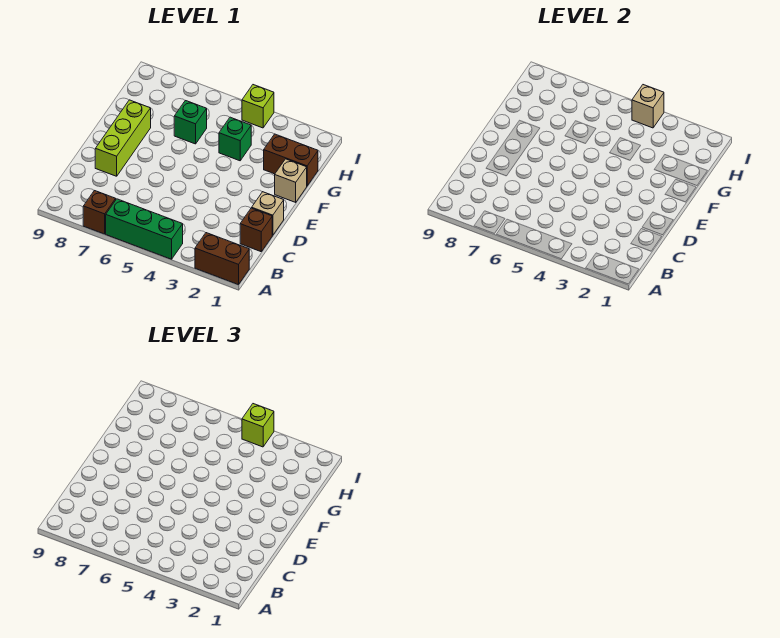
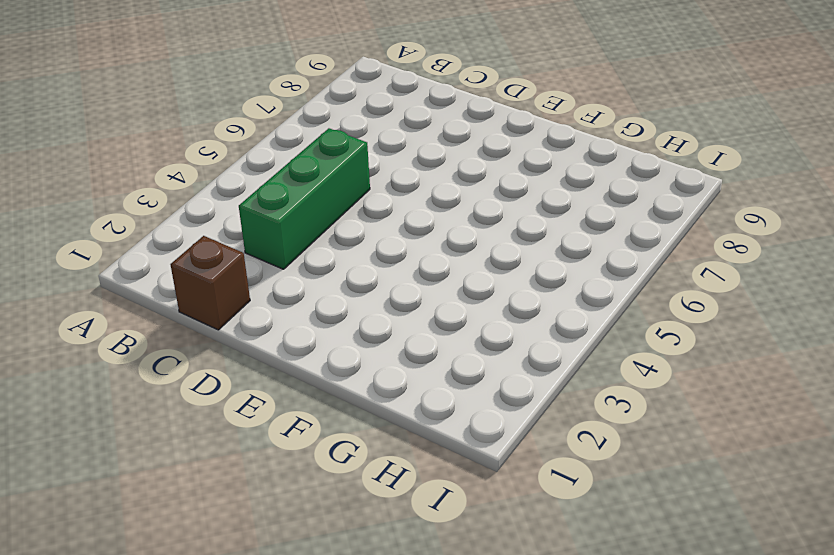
green 1x3 brick [239,128,370,269] -> green 1x3 brick moved to [106,199,183,259]
none -> brown 1x2 brick [195,233,249,285]
none -> brown 1x1 brick [83,191,116,234]
none -> tan 1x1 brick [252,192,284,235]

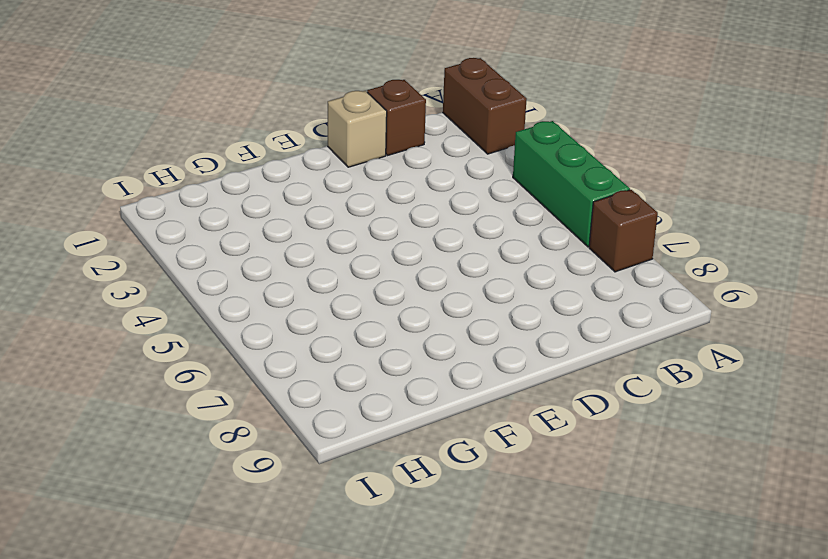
none -> lime 1x3 brick [95,100,151,176]
none -> tan 1x1 brick [275,159,307,202]
none -> brown 1x2 brick [264,134,318,186]

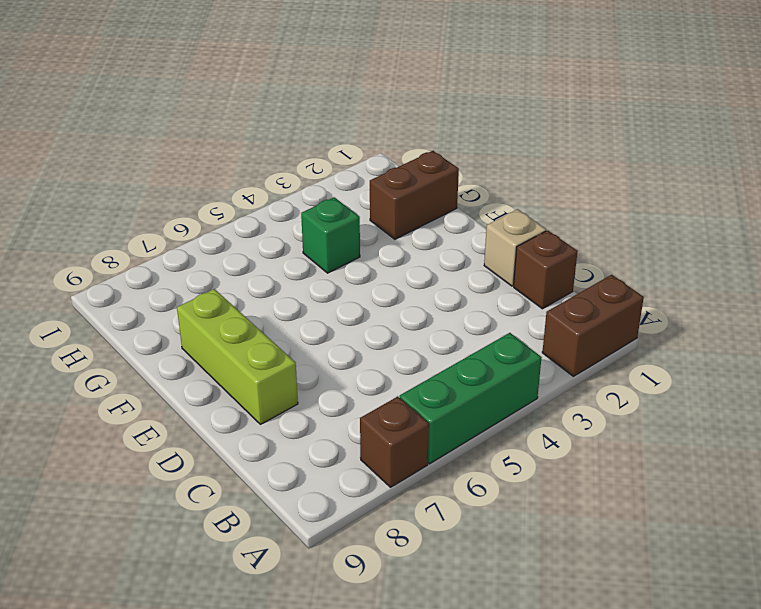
none -> tan 1x1 brick [275,159,307,202]
none -> green 1x1 brick [174,101,207,144]
none -> lime 1x1 brick [242,85,274,128]

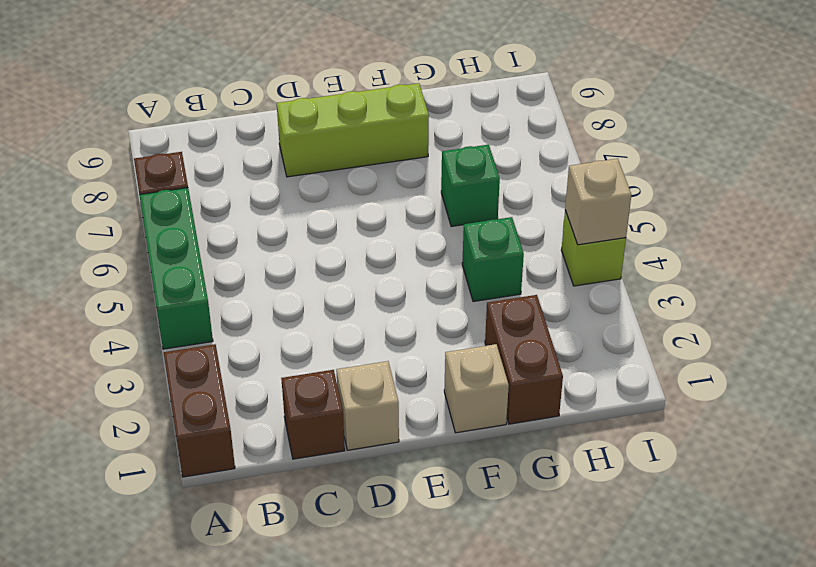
none -> lime 1x1 brick [242,404,274,447]

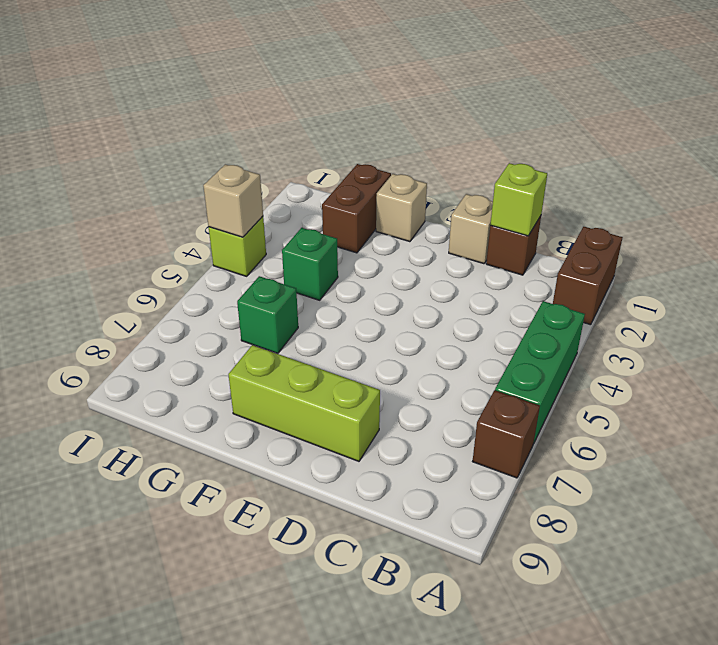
lime 1x1 brick [490,163,547,236] -> lime 1x1 brick moved to [242,404,274,447]

